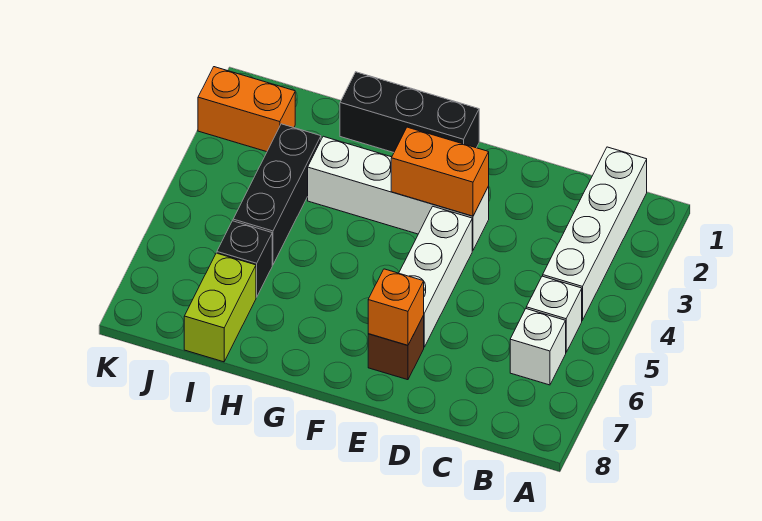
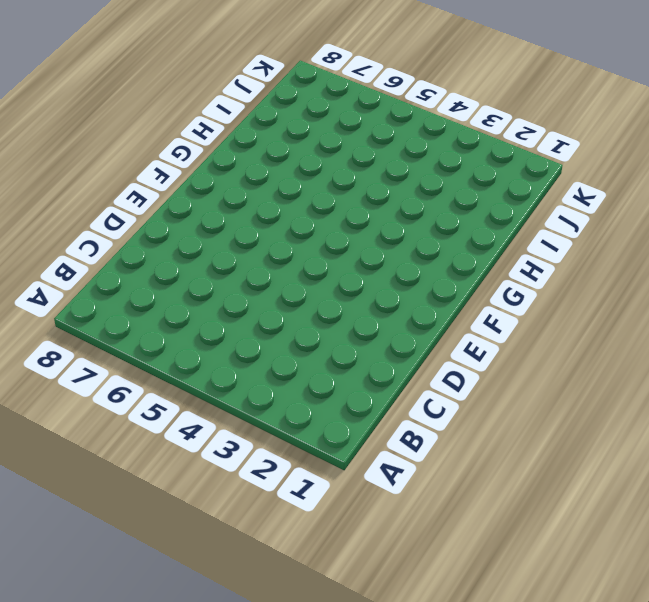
none -> white 1x4 brick [543,147,647,320]
none -> white 1x1 brick [526,276,582,352]
none -> white 1x1 brick [510,309,566,385]

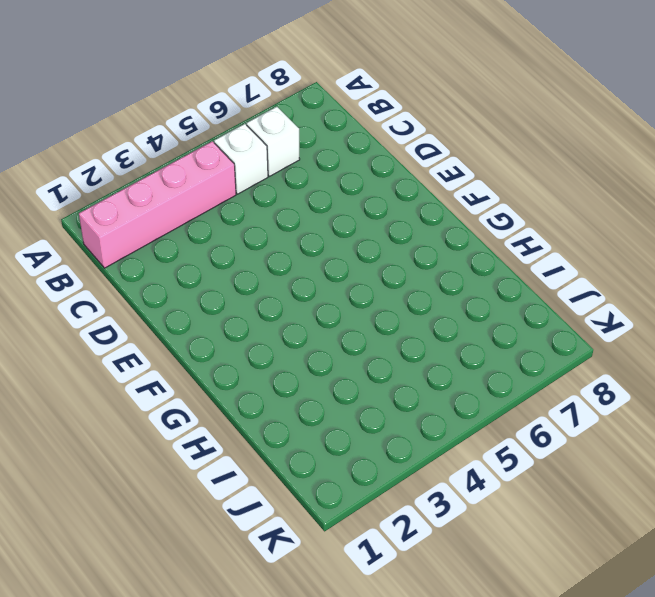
pink 1x4 brick [79,141,236,268] -> white 1x4 brick [543,147,647,320]
none -> white 1x4 brick [308,136,489,250]
none -> white 1x3 brick [399,207,472,347]
none -> brown 1x1 brick [368,316,424,380]

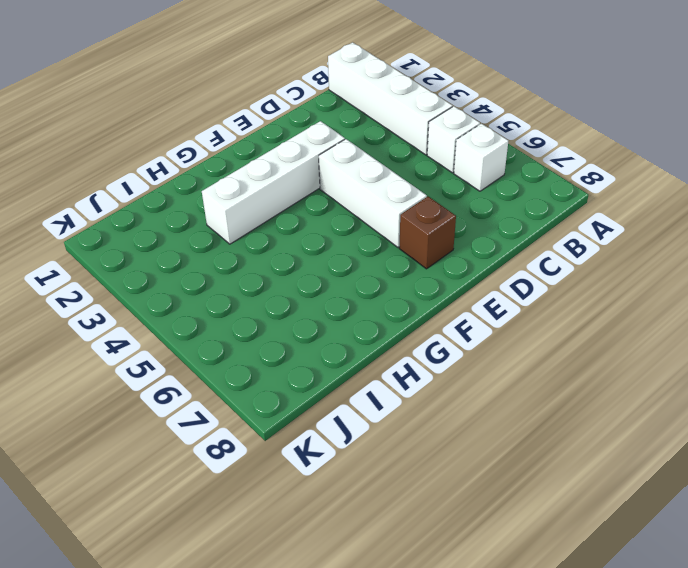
none -> black 1x3 brick [340,72,479,152]
none -> black 1x3 brick [233,124,321,265]
none -> black 1x1 brick [217,221,272,297]

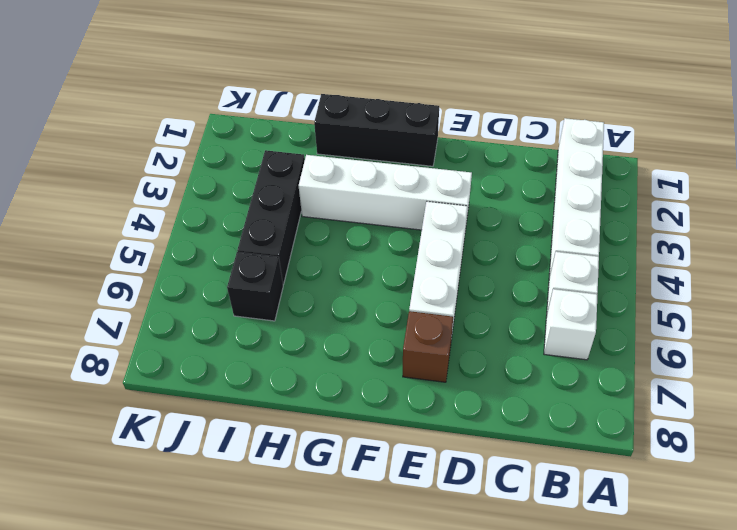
none -> lime 1x2 brick [184,253,256,362]
none -> orange 1x2 brick [198,67,295,152]
none -> orange 1x2 brick [391,127,489,216]

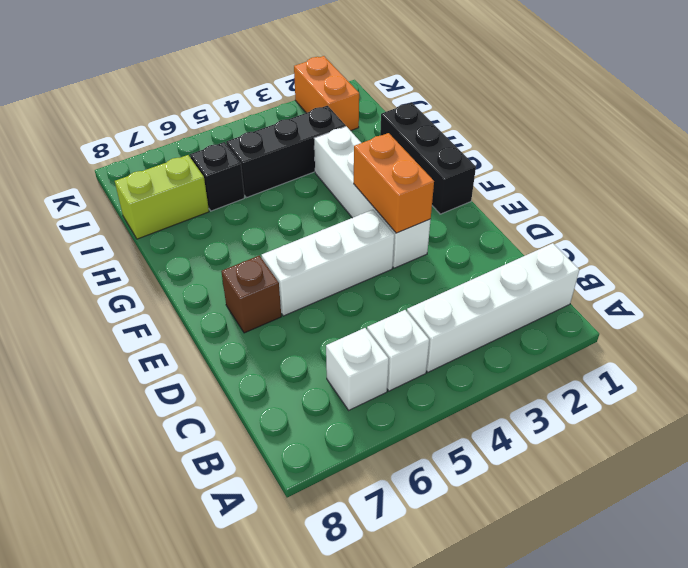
none -> orange 1x1 brick [368,269,424,345]

